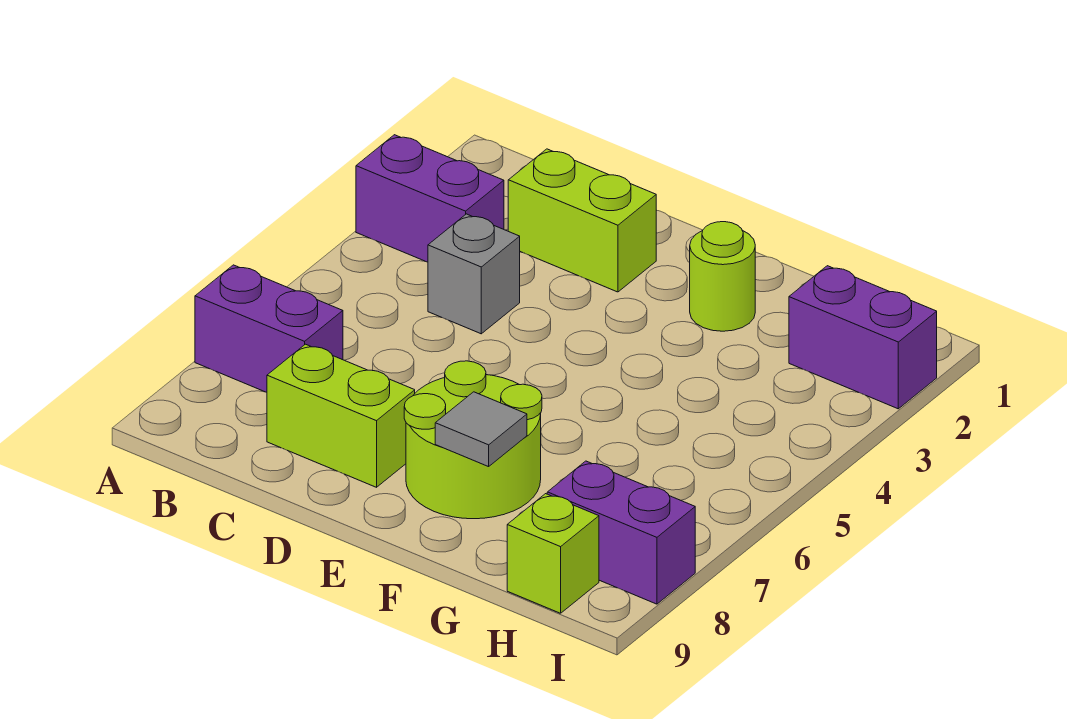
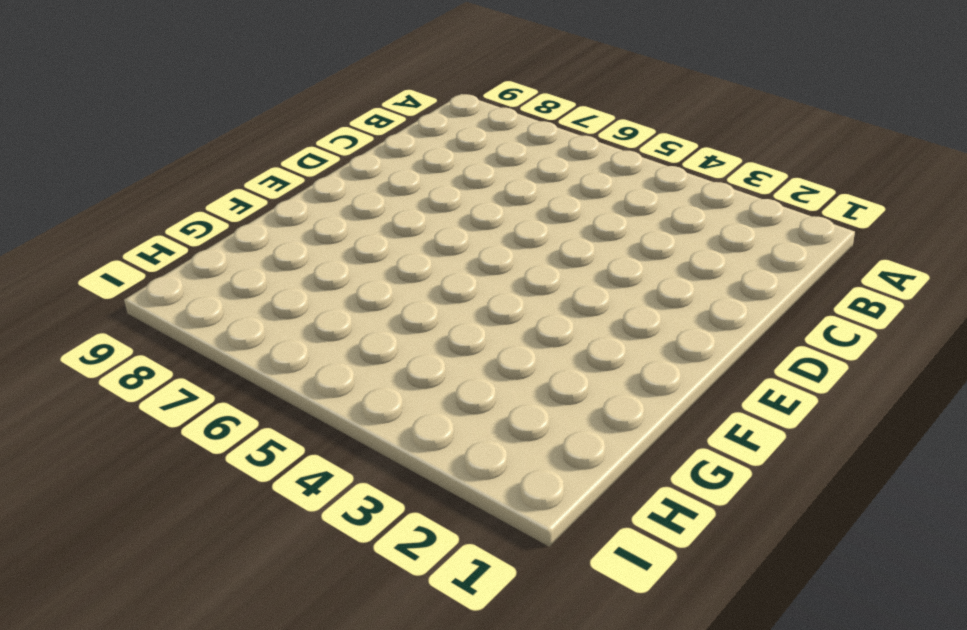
none -> purple 1x2 brick [356,135,504,262]
none -> purple 1x2 brick [195,265,343,392]

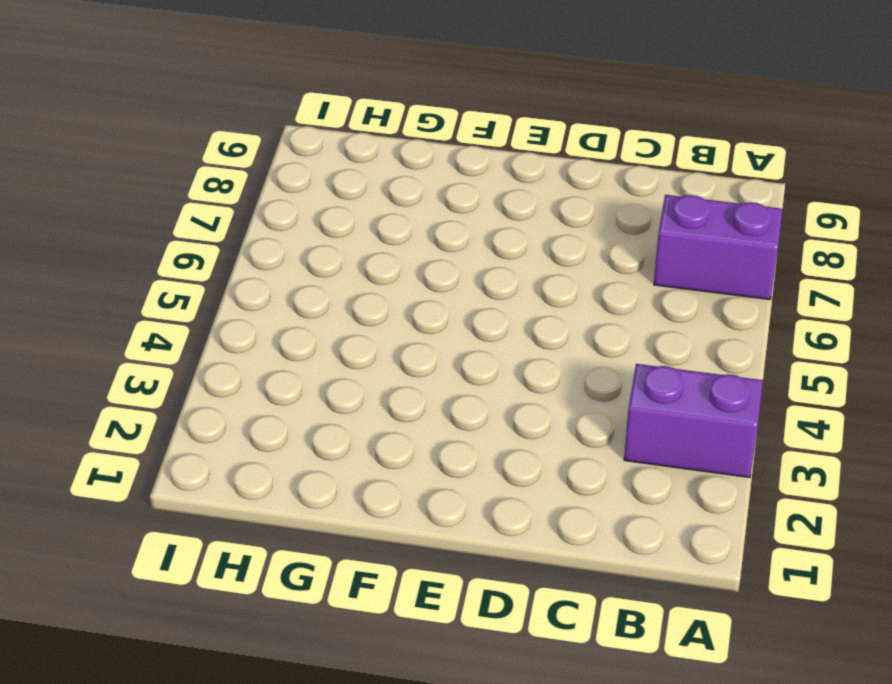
none -> lime 1x2 brick [508,149,656,292]
none -> grey 1x1 brick [428,214,520,334]

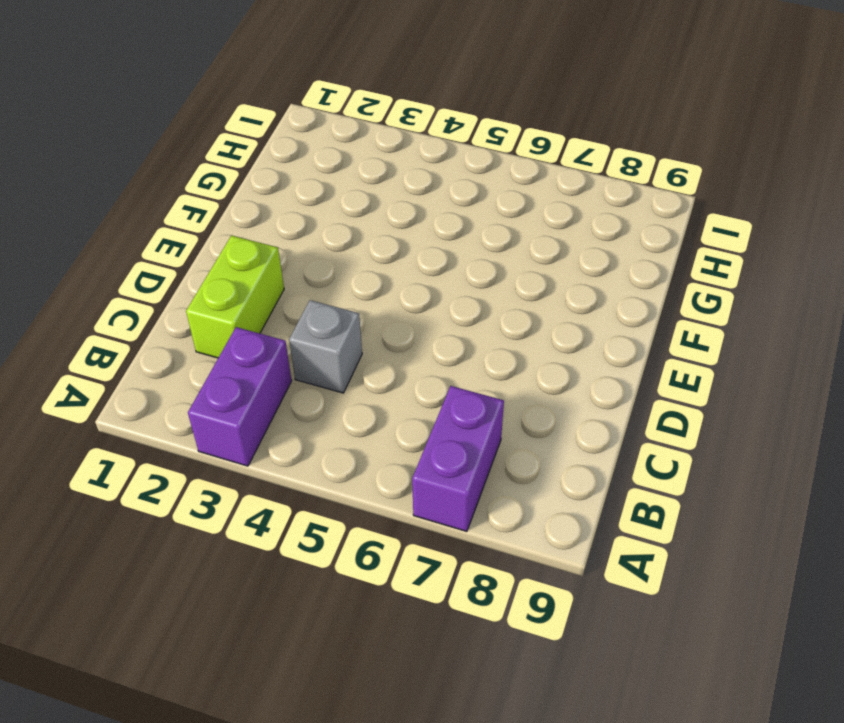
none -> lime 1x2 brick [267,344,415,487]
none -> lime 2x2 round brick [404,361,542,519]

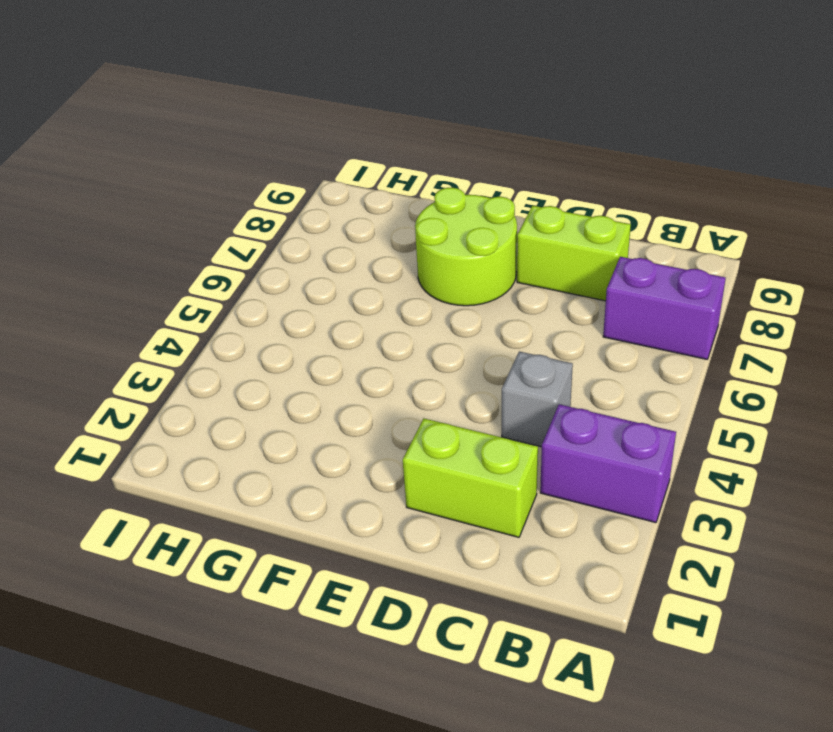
none -> lime 1x1 round brick [690,222,755,331]
none -> purple 1x2 brick [789,266,937,409]

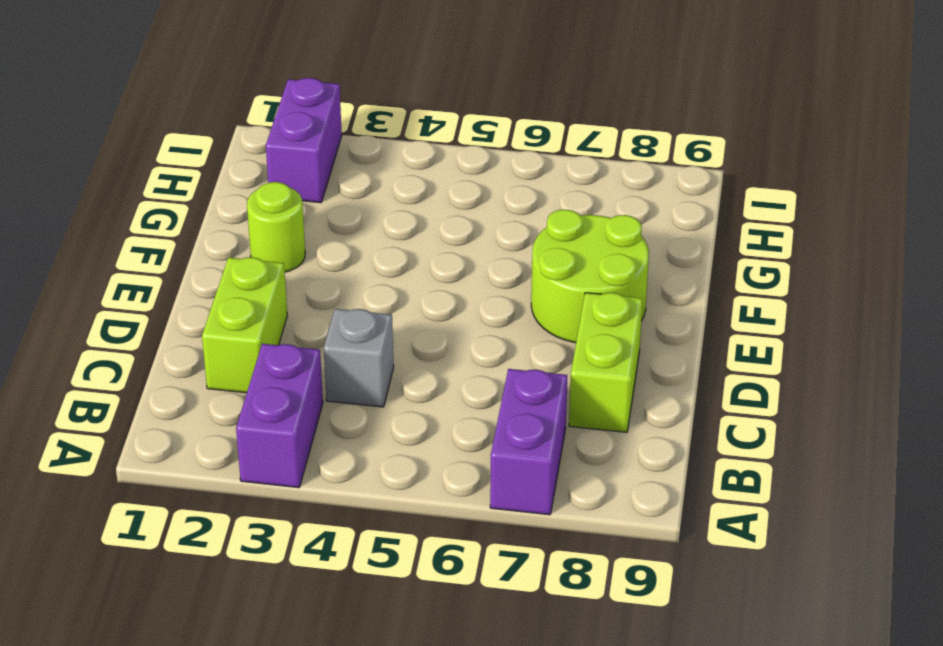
none -> purple 1x2 brick [547,461,695,604]
none -> lime 1x1 brick [507,494,599,613]

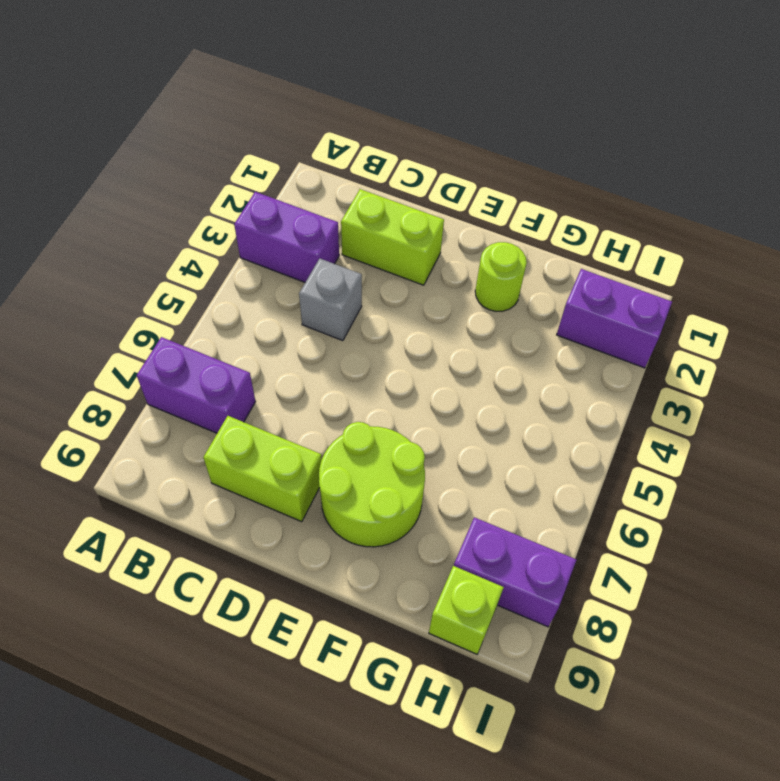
none -> grey 1x1 tile [435,392,527,467]

